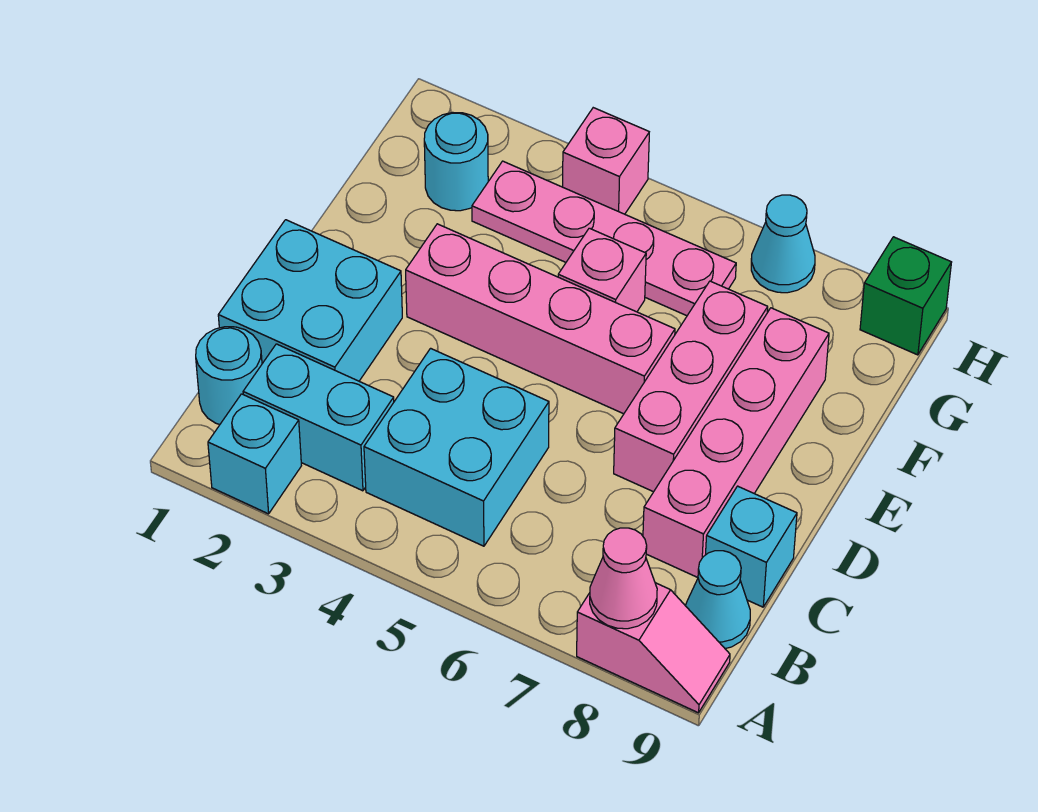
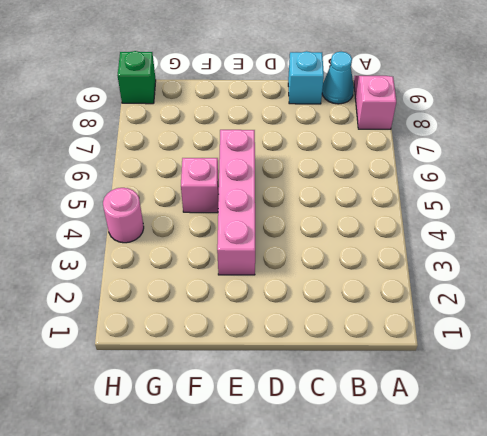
pink 1x1 round brick [103,188,144,243] -> pink 1x1 brick [563,108,649,214]
none -> cyan 1x1 brick [208,394,302,514]
none -> cyan 1x1 round brick [196,327,262,424]
none -> cyan 1x2 brick [243,344,394,491]

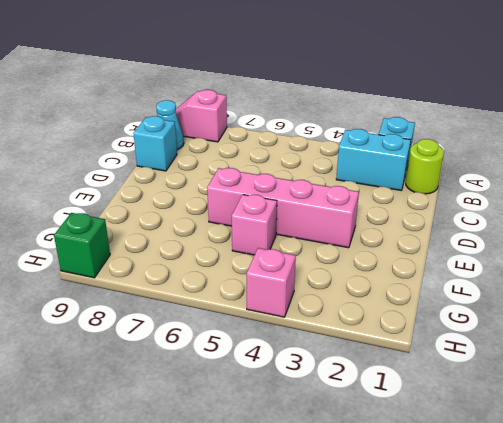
lime 1x1 round brick [406,139,444,194] -> cyan 1x1 round brick [196,327,262,424]
none -> cyan 2x2 brick [364,348,549,546]
none -> cyan 2x2 brick [218,220,402,381]
none -> pink 1x4 brick [643,308,829,577]

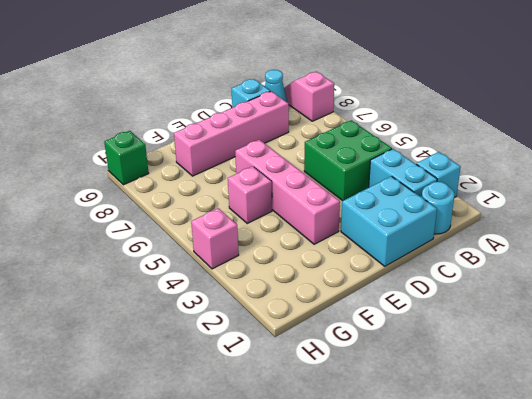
green 2x2 brick [304,120,392,201] -> cyan 2x2 brick [364,348,549,546]
none -> pink 1x3 brick [614,281,768,492]
none -> cyan 1x1 round brick [424,112,488,211]
none -> pink 1x4 plate [472,161,736,316]

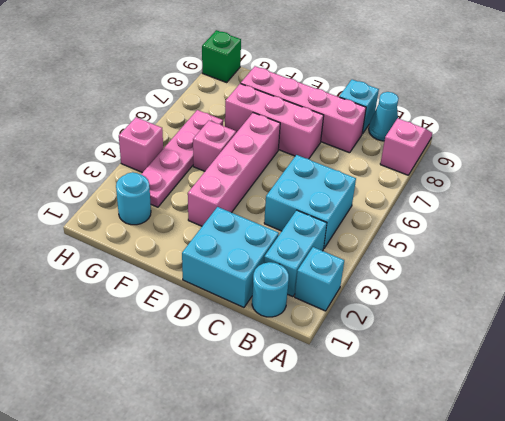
none -> cyan 1x1 cone [751,195,815,293]
none -> pink 1x1 cone [590,528,657,629]

